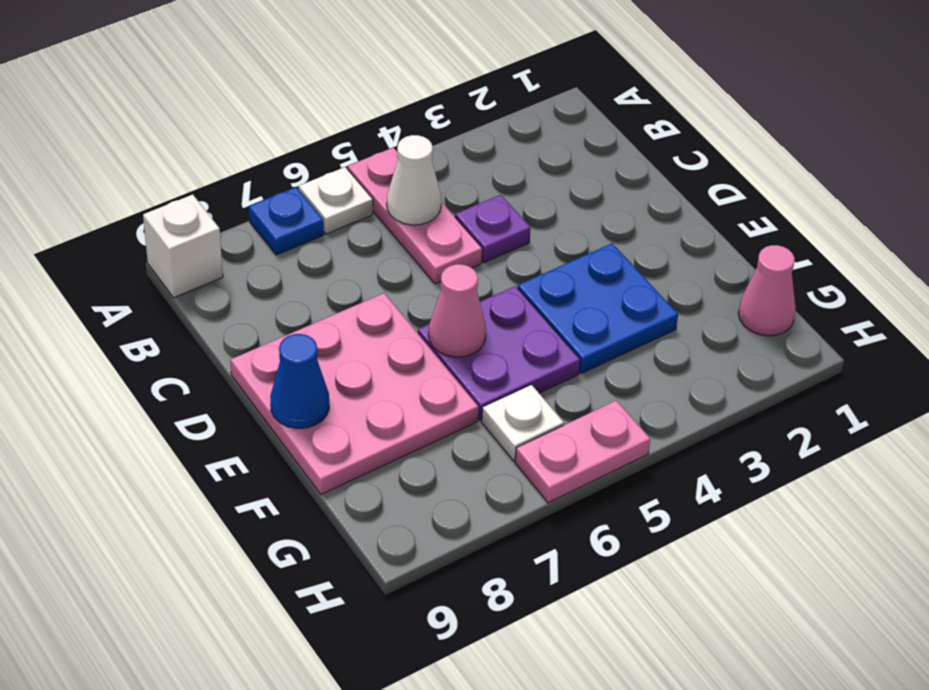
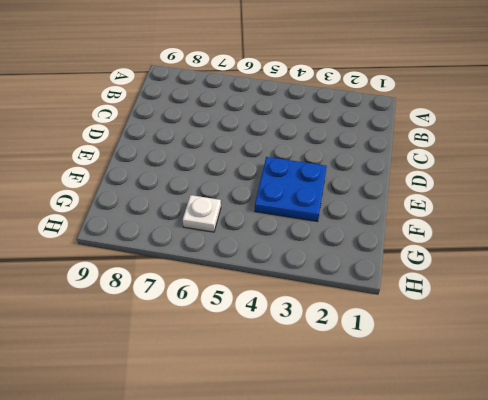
none -> pink 1x3 plate [348,147,482,284]
none -> white 1x1 plate [299,167,373,234]
none -> blue 1x1 plate [249,187,324,255]

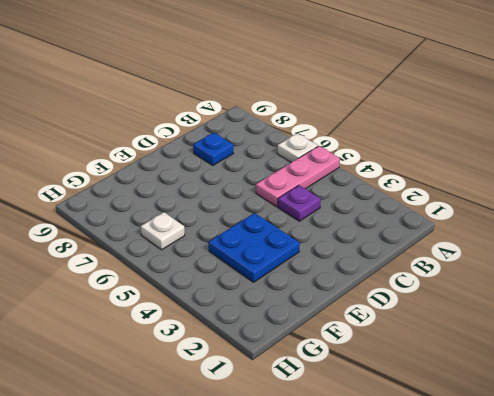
blue 1x1 plate [193,133,234,165] -> blue 1x1 plate moved to [249,187,324,255]
none -> white 1x1 brick [143,195,223,298]
none -> pink 3x3 plate [230,293,478,494]
none -> purple 2x2 plate [418,286,580,420]

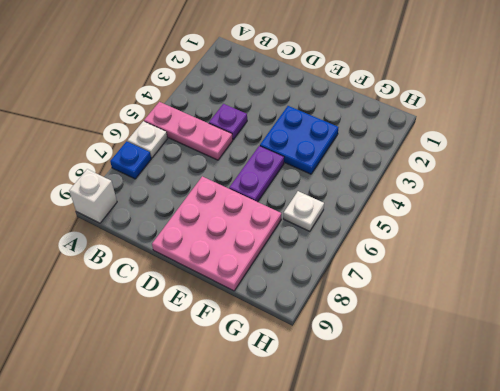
purple 1x2 plate [229,146,284,202] -> purple 2x2 plate [418,286,580,420]
none -> pink 1x1 cone [738,245,796,336]
none -> pink 1x2 plate [515,400,650,503]
none -> white 1x1 cone [387,135,441,225]

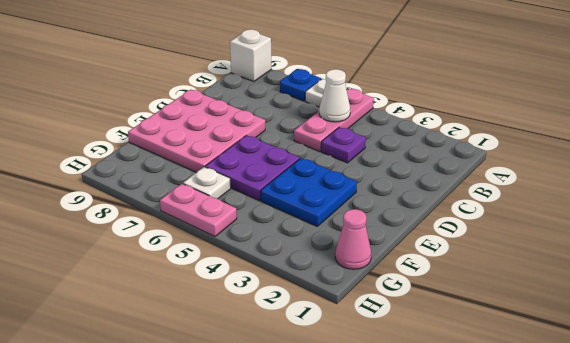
none -> pink 1x1 cone [429,264,486,357]
none -> blue 1x1 cone [270,334,329,428]

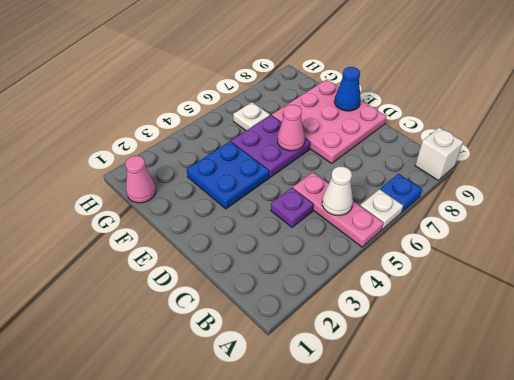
none -> pink 1x2 plate [515,400,650,503]

